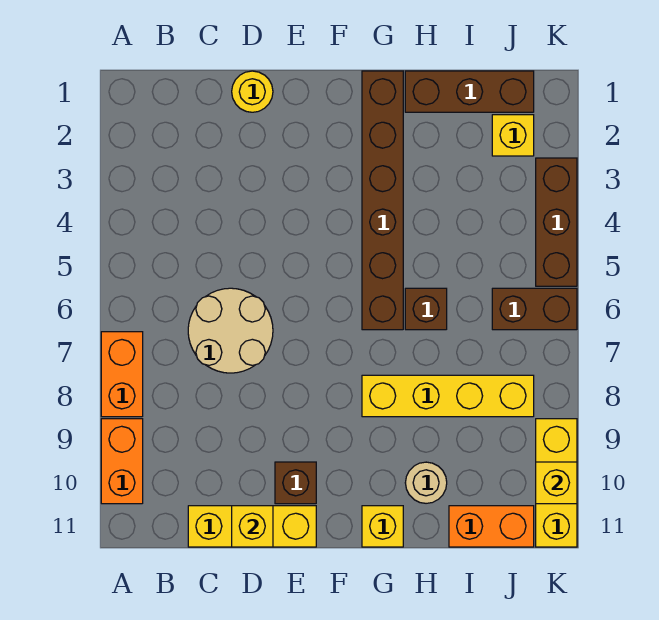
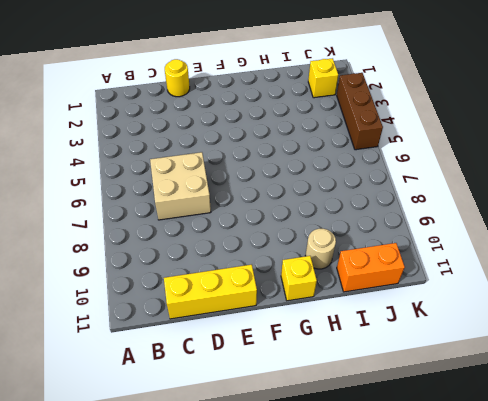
tan 2x2 brick [150,152,211,220] -> tan 2x2 round brick [188,288,273,373]
none -> orange 1x2 brick [101,332,143,417]
none -> orange 1x2 brick [101,419,143,504]
none -> brown 1x1 brick [275,462,316,504]

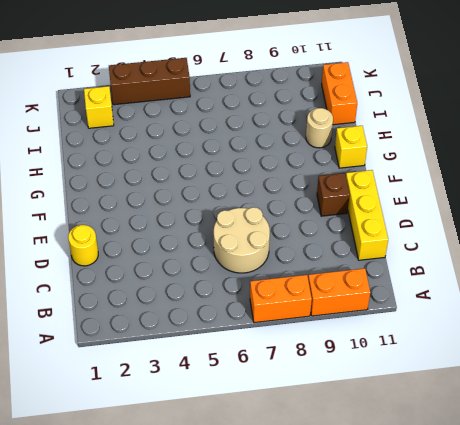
none -> brown 1x6 brick [362,71,403,330]
none -> yellow 1x4 brick [362,375,534,417]
none -> brown 1x3 brick [405,71,534,112]

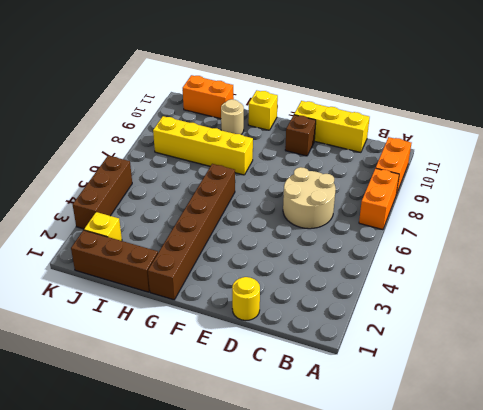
none -> brown 1x1 brick [405,288,447,330]
none -> brown 1x2 brick [492,288,577,330]
none -> yellow 1x3 brick [536,419,577,547]

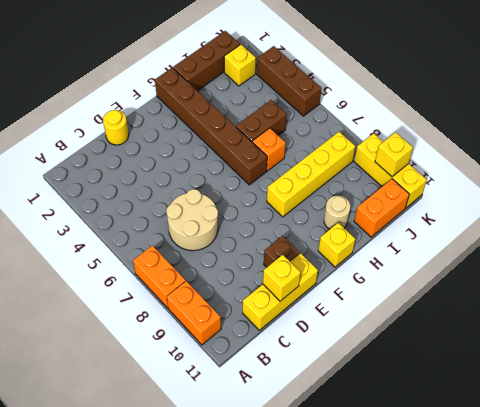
brown 1x2 brick [236,100,287,142] -> brown 1x2 brick moved to [492,288,577,330]
orange 1x1 brick [252,128,286,171] -> brown 1x1 brick [405,288,447,330]

